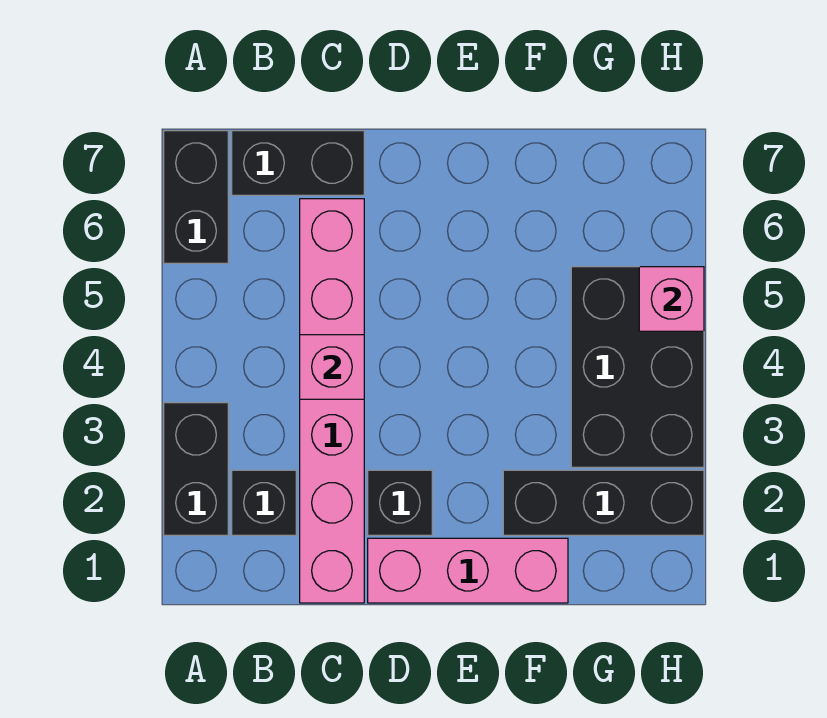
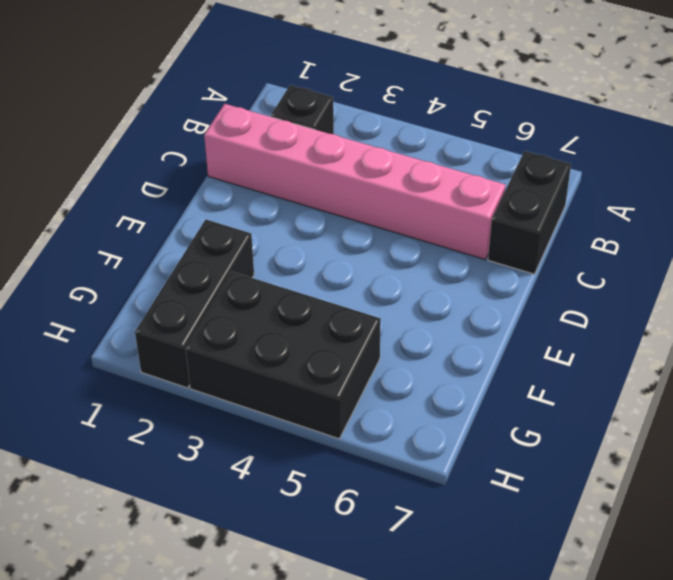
none -> black 1x2 brick [164,403,228,535]
none -> black 1x2 brick [164,131,228,263]

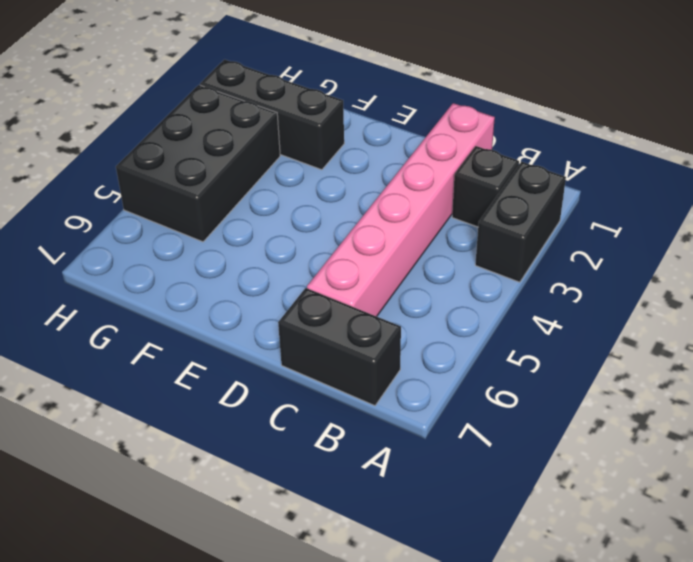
none -> black 1x2 brick [164,131,228,263]
none -> pink 1x3 brick [368,538,568,603]

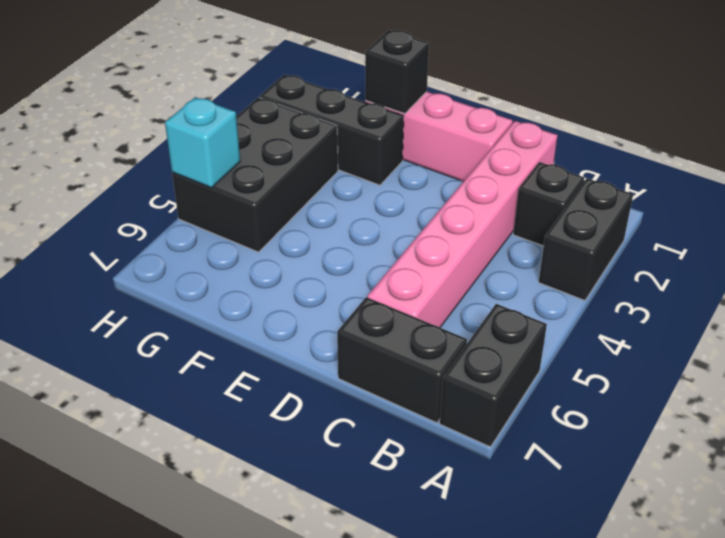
black 1x1 brick [365,30,429,114] -> black 1x1 brick moved to [368,470,432,535]
cyan 1x1 brick [165,97,240,188] -> pink 1x1 brick [639,267,704,331]
none -> pink 1x1 brick [300,335,364,399]

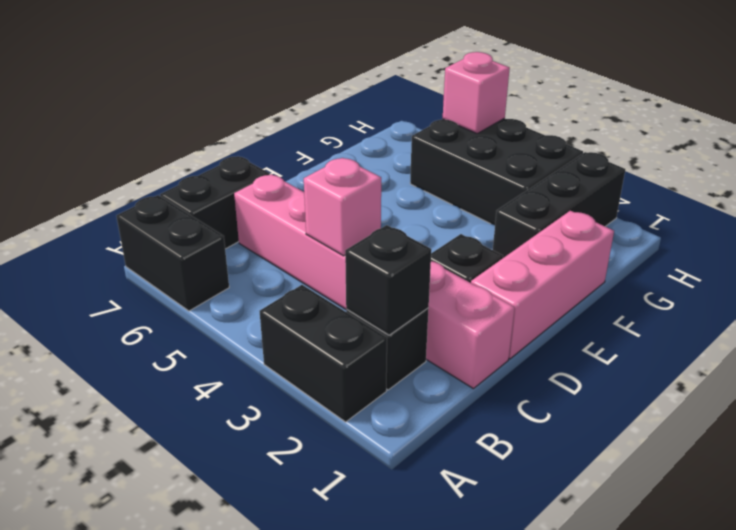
black 1x1 brick [345,225,431,335] -> none

